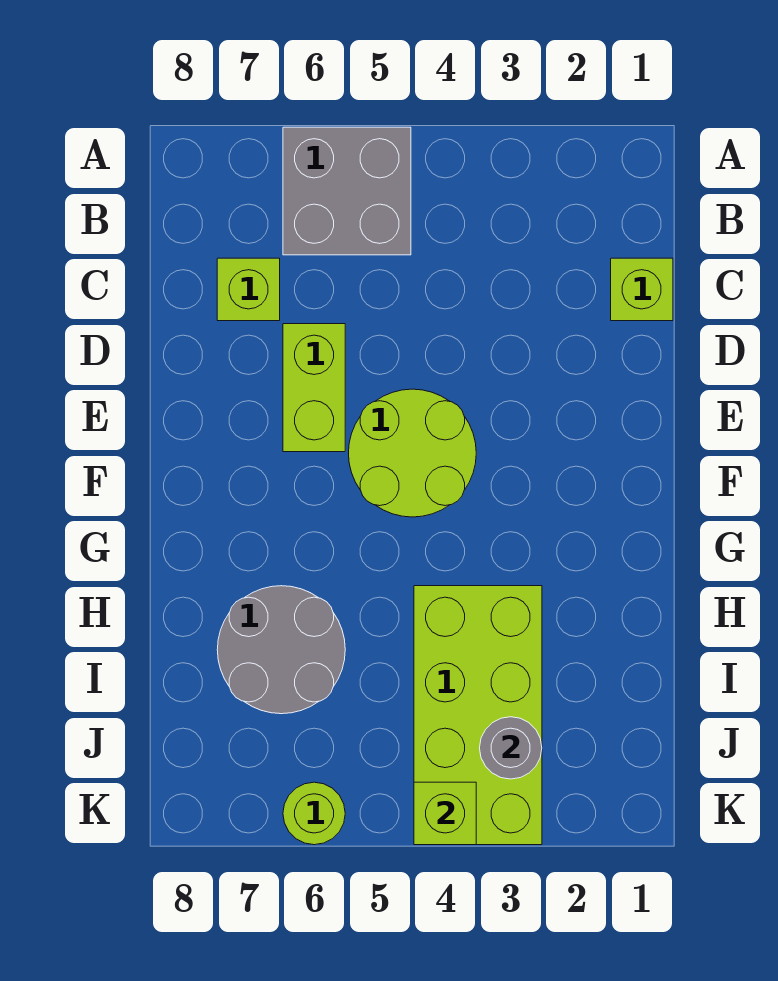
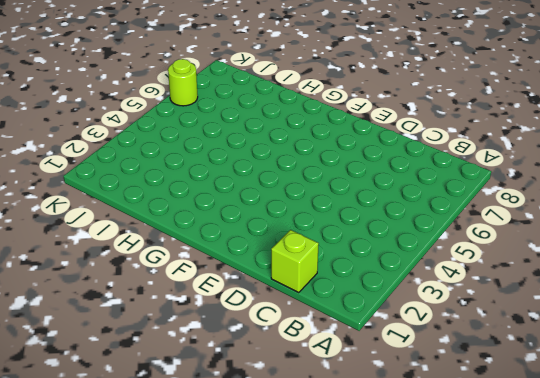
none -> grey 2x2 brick [283,127,411,255]
none -> lime 1x1 brick [217,258,280,321]

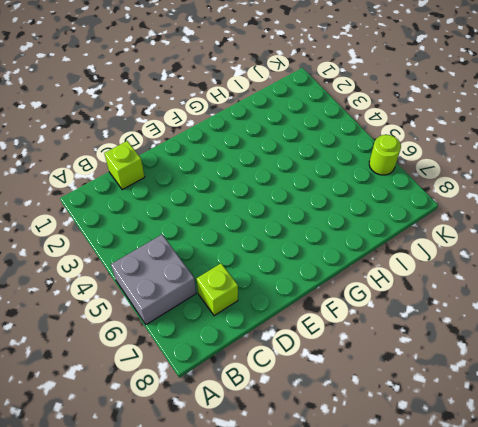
none -> lime 1x2 brick [283,324,345,452]
none -> lime 2x2 round brick [349,389,476,517]

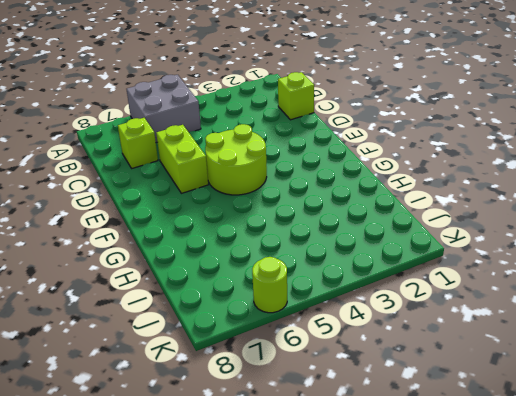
none -> lime 2x4 brick [414,586,542,845]
none -> grey 2x2 round brick [217,586,345,714]

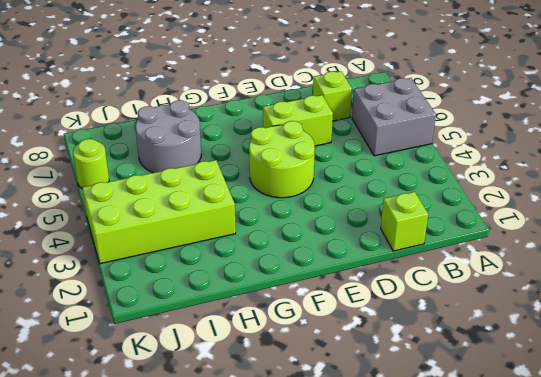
none -> grey 1x1 round brick [480,717,542,779]
none -> lime 1x1 brick [414,782,476,845]

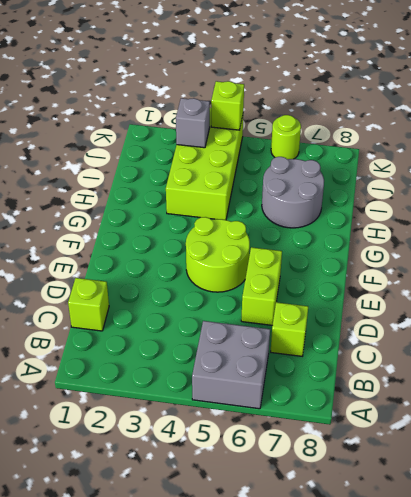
grey 1x1 brick [176,98,210,148] -> grey 1x1 round brick [480,717,542,779]

